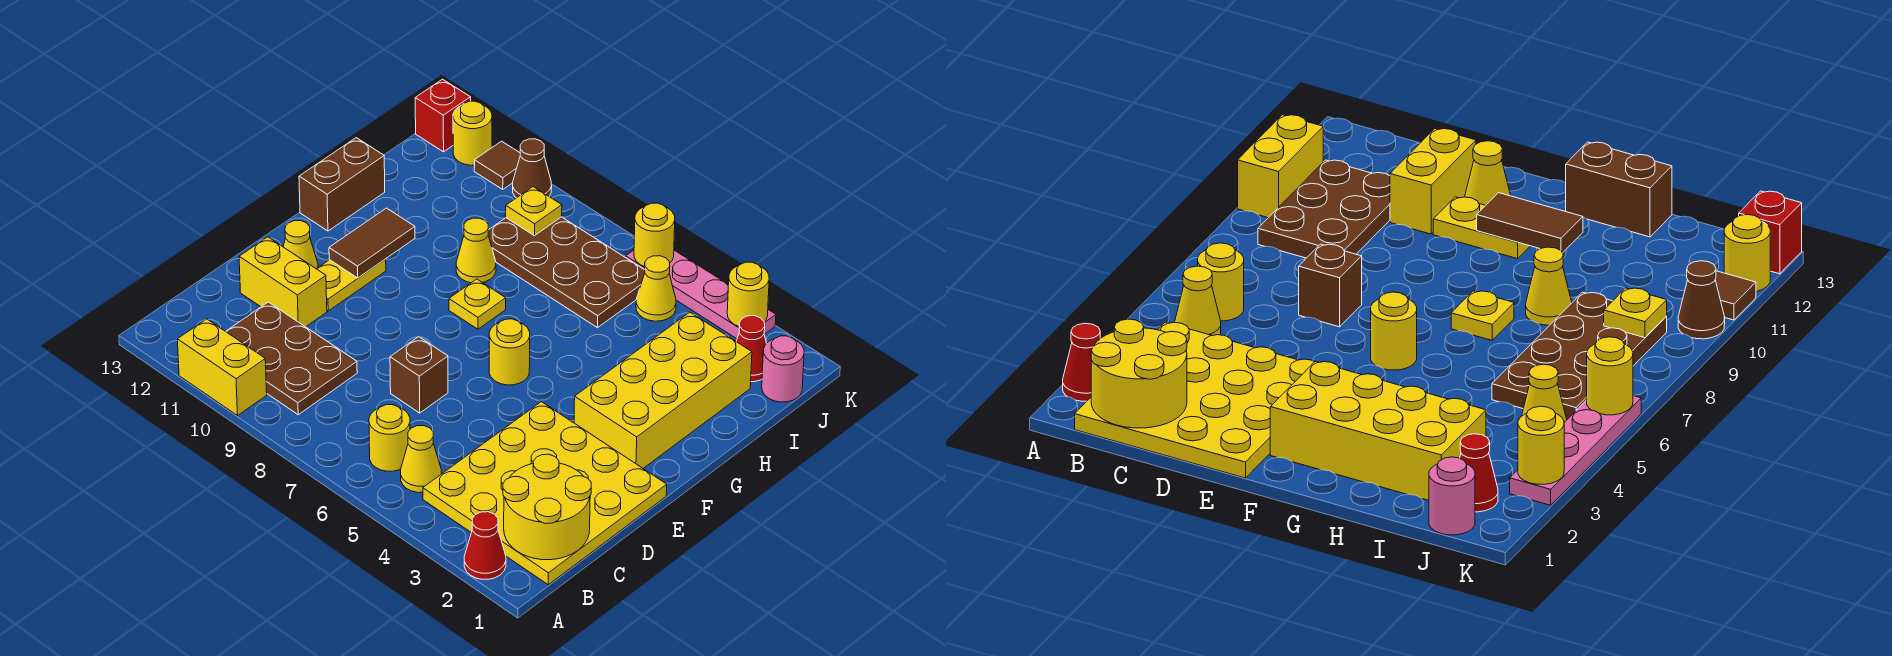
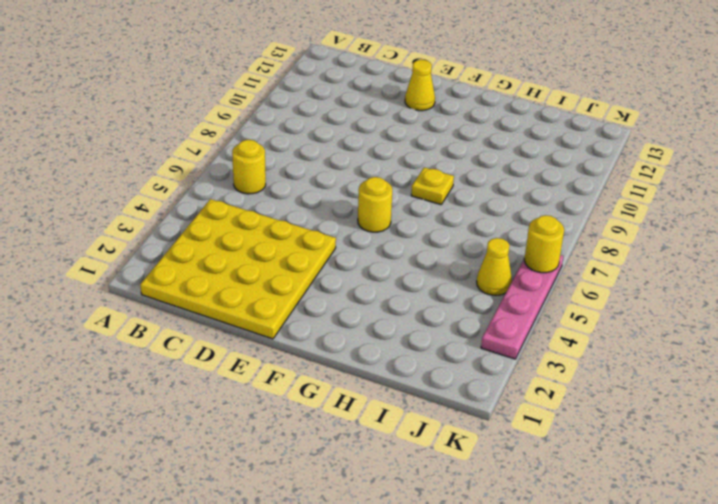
none -> red 1x1 cone [464,512,506,579]
none -> yellow 1x2 brick [177,319,267,416]
none -> yellow 1x1 cone [401,426,441,493]

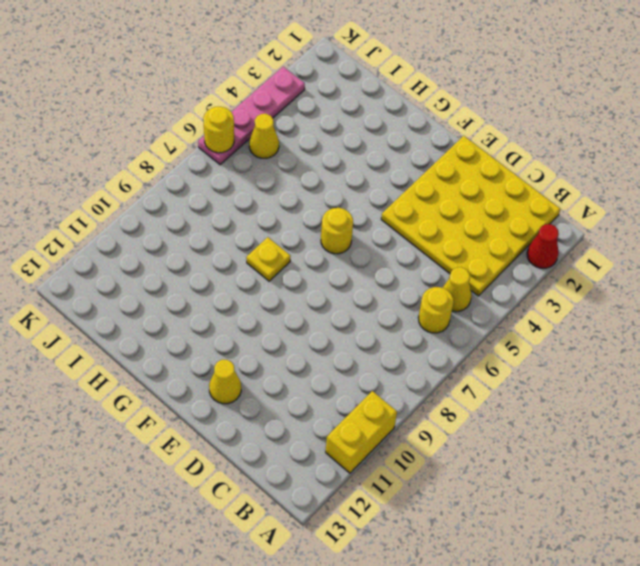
none -> brown 2x3 plate [226,302,357,415]
none -> brown 1x1 brick [390,337,448,413]
none -> yellow 1x2 brick [239,237,327,327]

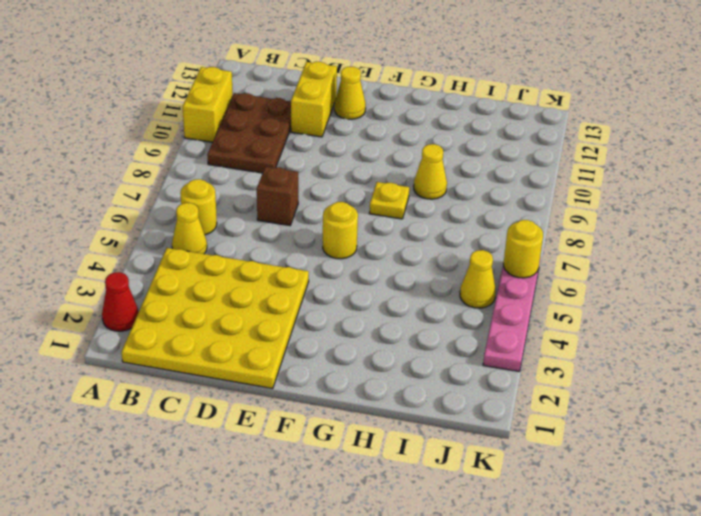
none -> yellow 1x2 plate [317,259,386,311]
none -> yellow 2x4 brick [574,312,752,468]
none -> brown 1x2 brick [299,138,385,231]

